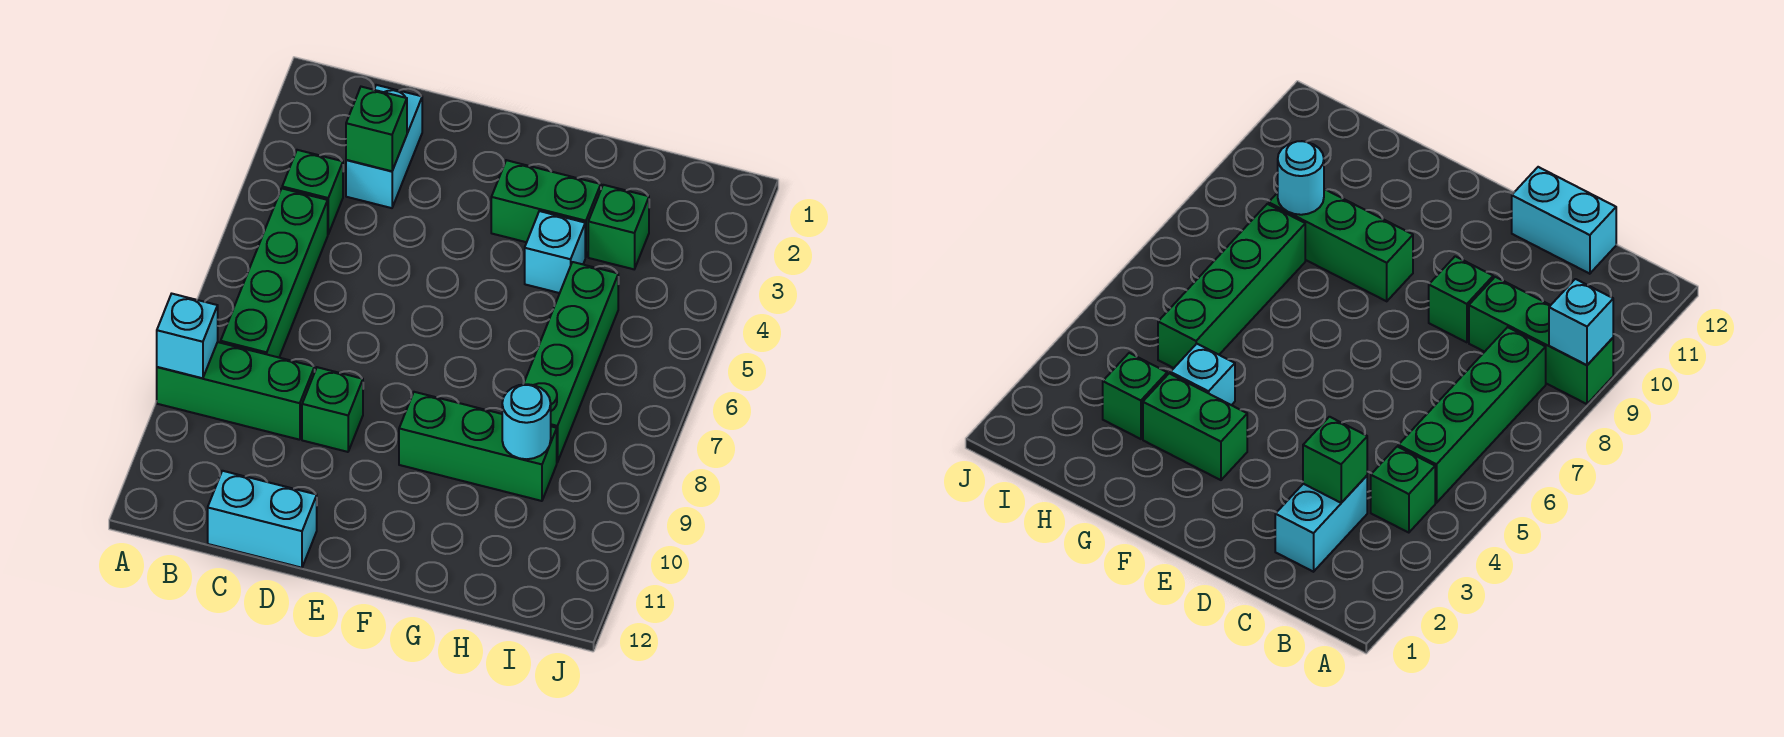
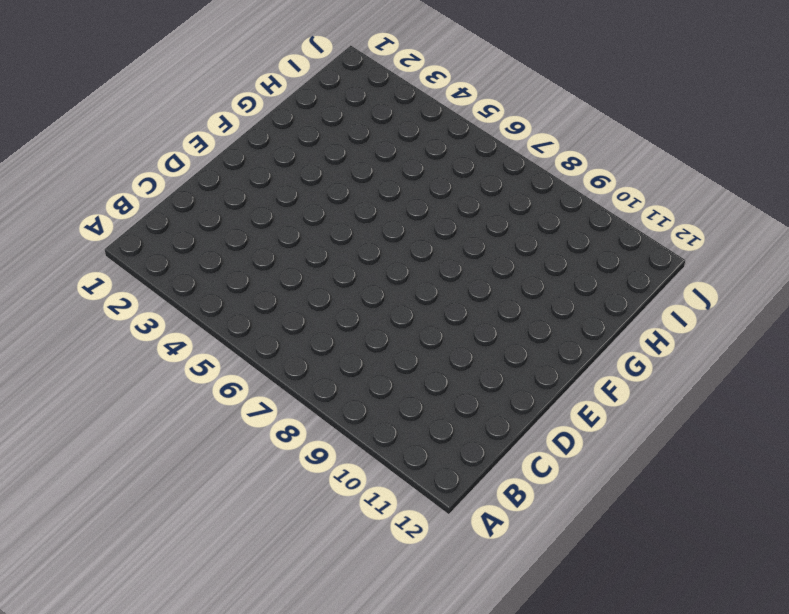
none -> green 1x3 brick [157,342,314,440]
none -> green 1x1 brick [282,150,343,234]
none -> green 1x4 brick [221,189,328,357]

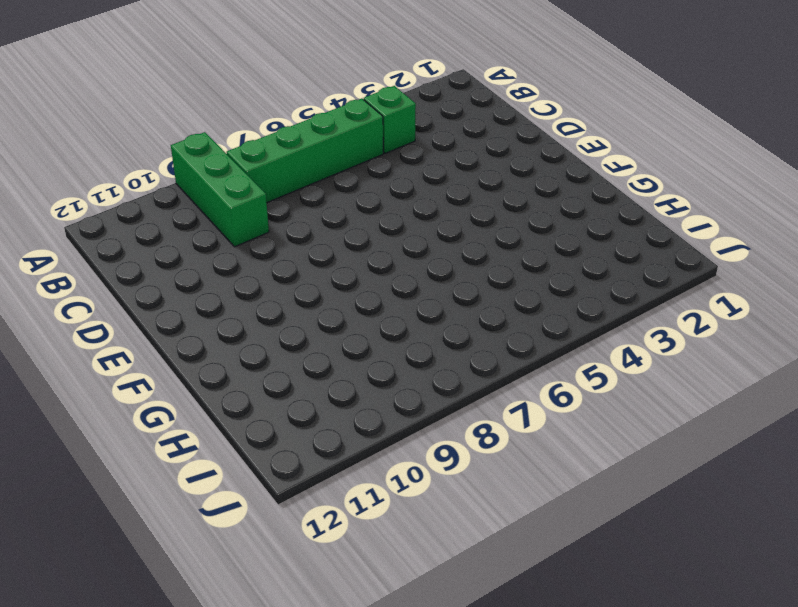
none -> cyan 1x2 brick [346,85,422,208]
none -> cyan 1x2 brick [208,471,317,568]
none -> green 1x1 brick [302,367,363,452]

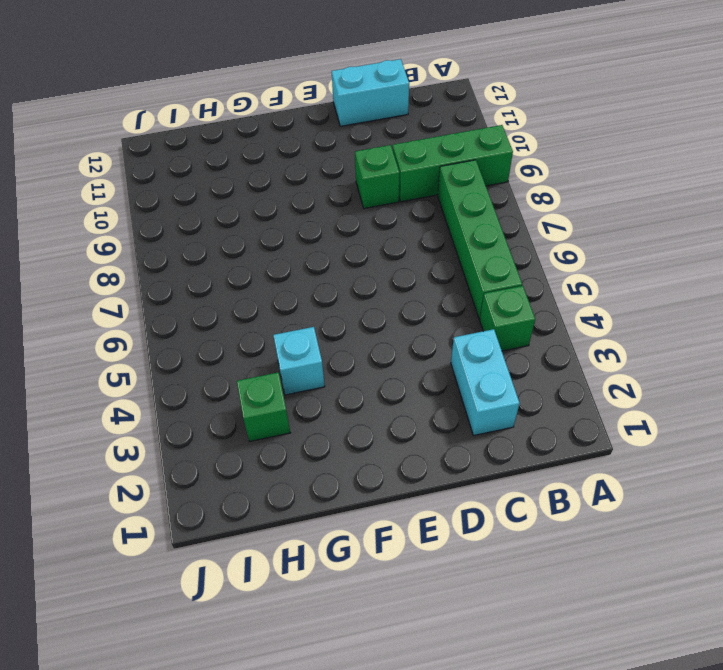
none -> green 1x2 brick [491,160,601,257]
none -> green 1x3 brick [399,392,557,501]
none -> green 1x4 brick [524,262,618,462]

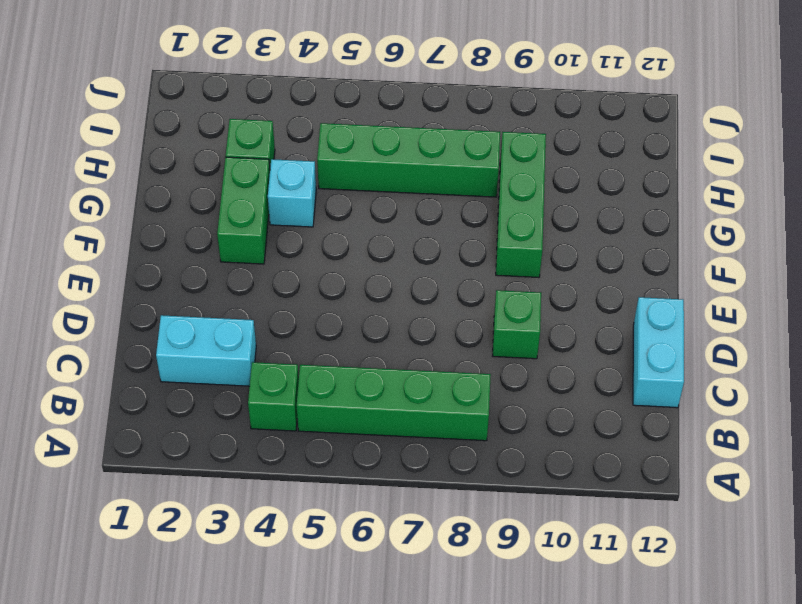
none -> green 1x3 brick [157,342,314,440]
none -> cyan 1x1 brick [157,294,218,378]
none -> green 1x1 brick [346,87,407,171]

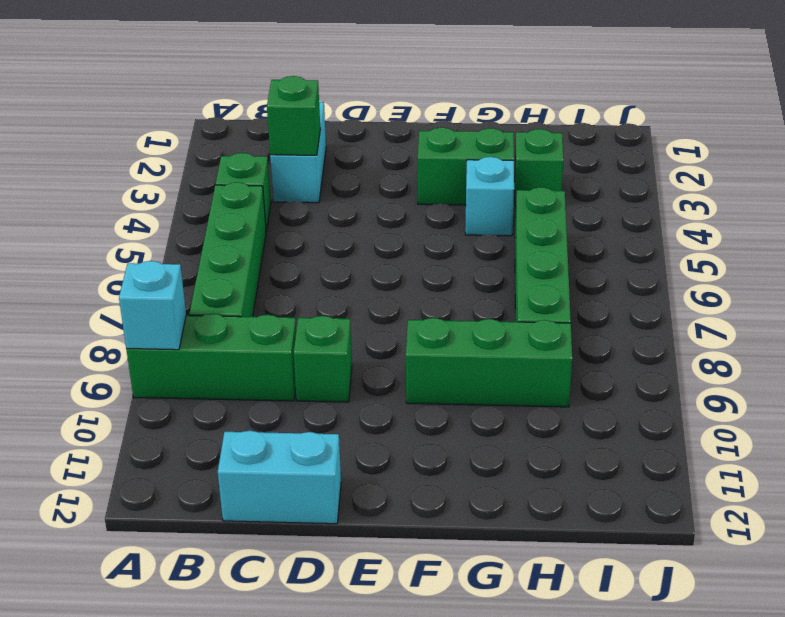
none -> cyan 1x1 round brick [502,384,551,459]

